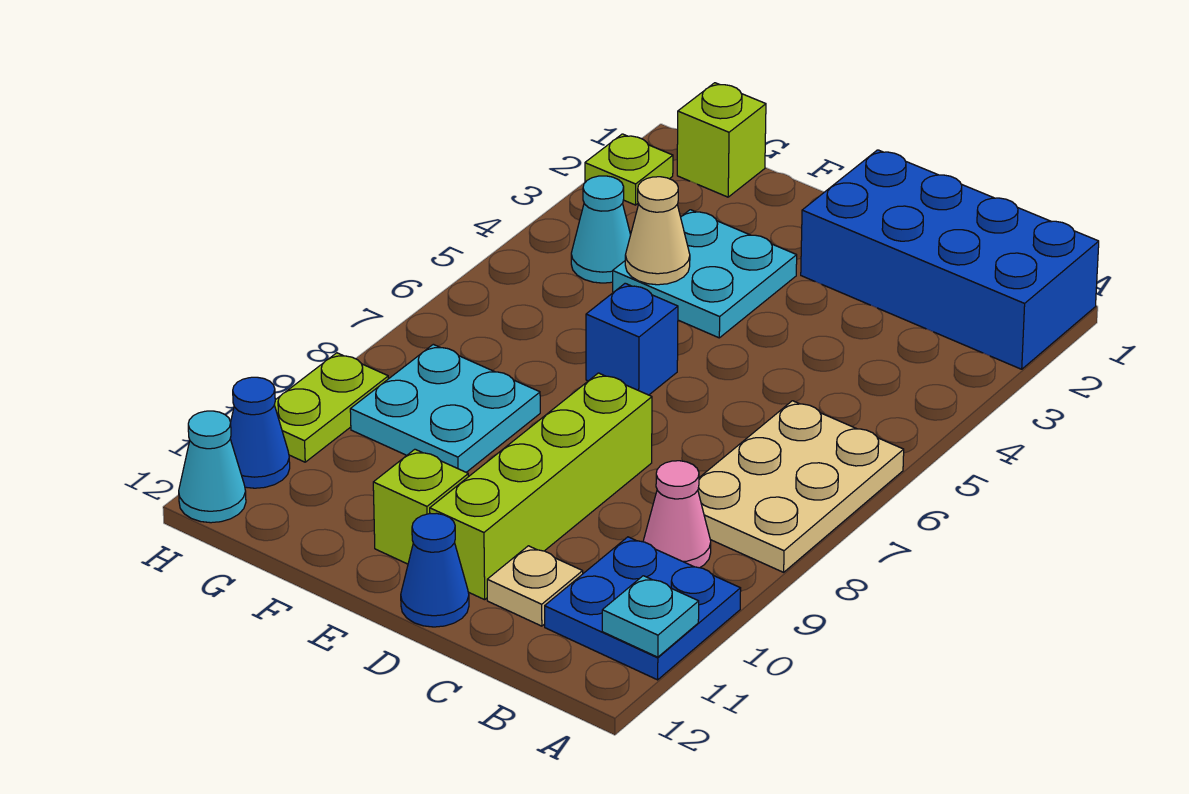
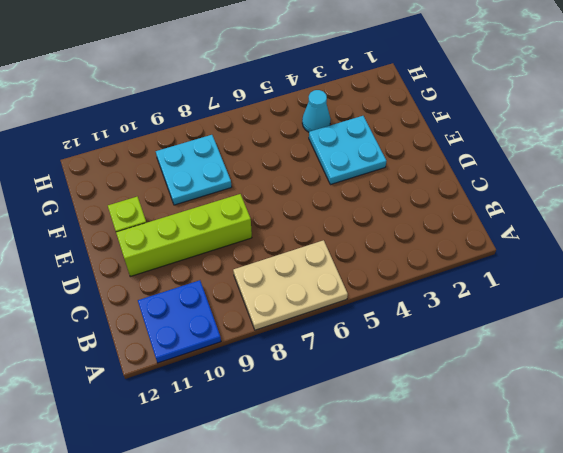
none -> blue 2x4 brick [801,150,1099,369]
none -> pink 1x1 cone [643,461,711,568]
none -> tan 1x1 plate [487,546,583,626]

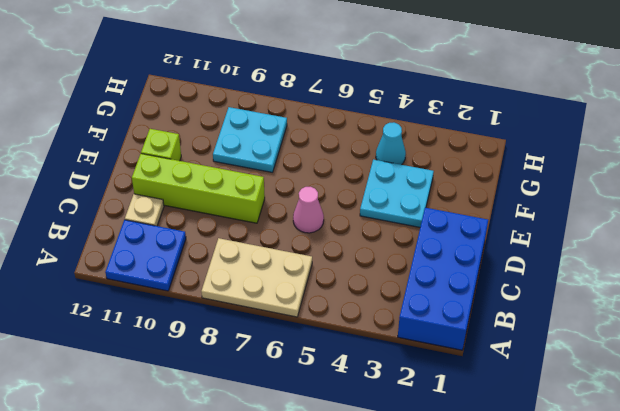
pink 1x1 cone [293,187,324,233] -> pink 1x1 cone moved to [643,461,711,568]
none -> blue 1x1 cone [401,513,469,627]
none -> blue 1x1 brick [586,283,678,395]
none -> lime 1x1 brick [677,83,766,197]

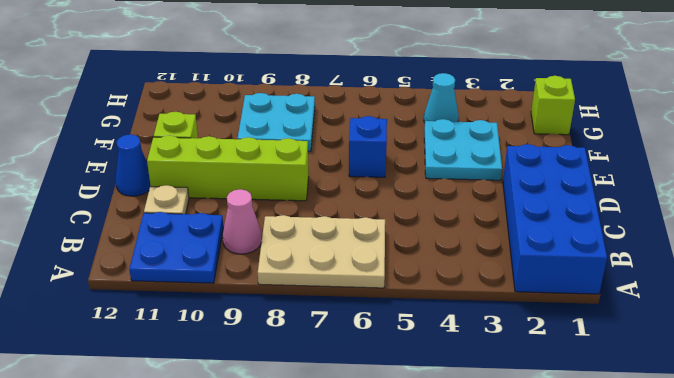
none -> lime 1x1 plate [585,134,673,205]
none -> lime 1x2 plate [274,353,388,462]
none -> blue 1x1 cone [230,377,290,488]

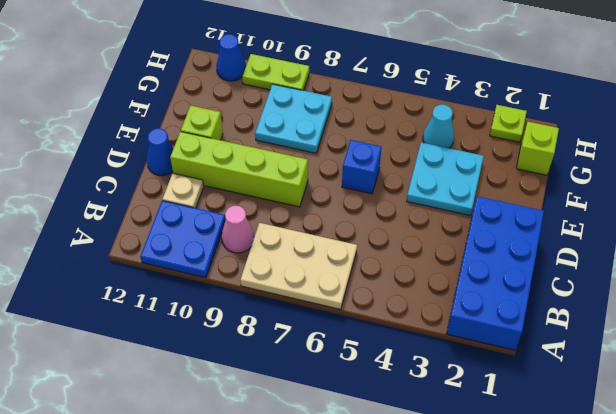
none -> cyan 1x1 cone [179,411,246,523]
none -> cyan 1x1 plate [602,576,699,657]
none -> tan 1x1 cone [625,177,690,285]

